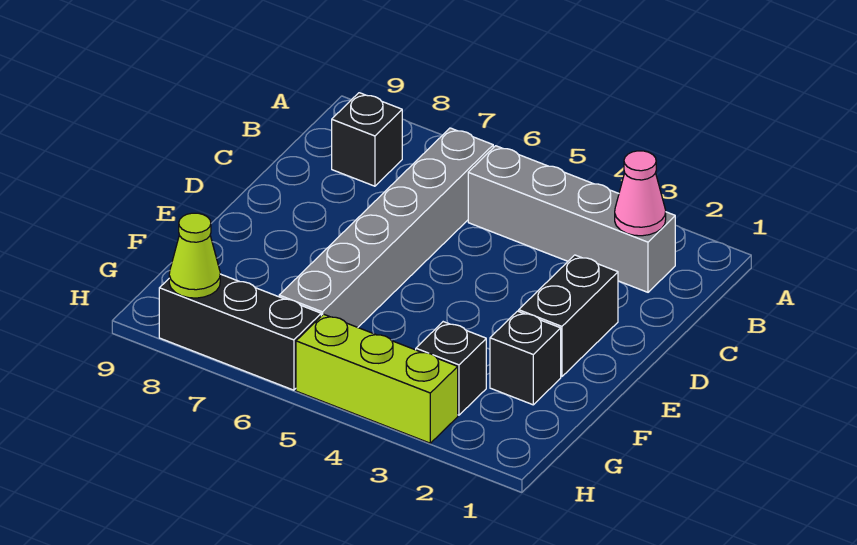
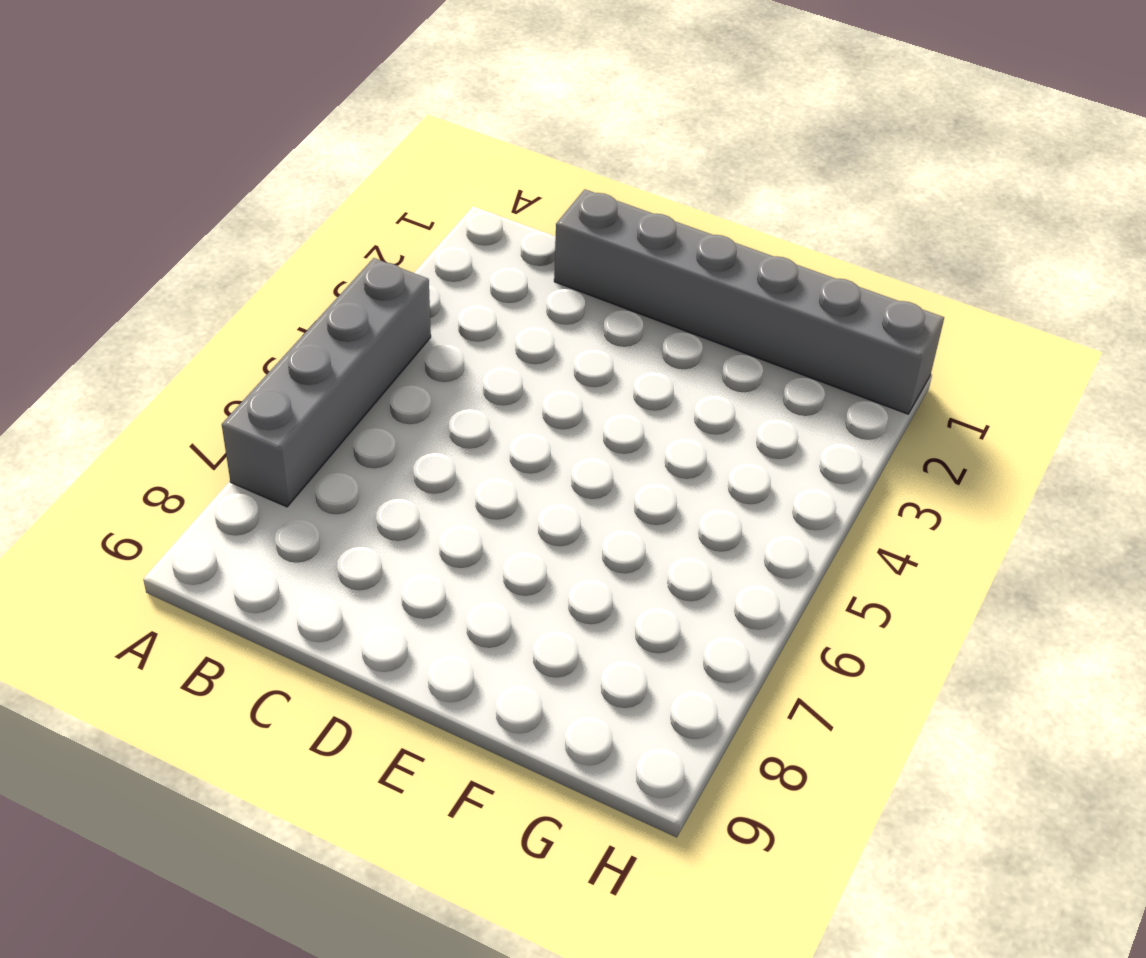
grey 1x4 brick [222,258,431,507] -> grey 1x4 brick moved to [468,146,675,292]
grey 1x6 brick [554,189,944,414] -> grey 1x6 brick moved to [279,128,493,327]
none -> black 1x1 brick [332,93,402,186]
none -> black 1x2 brick [519,255,618,377]

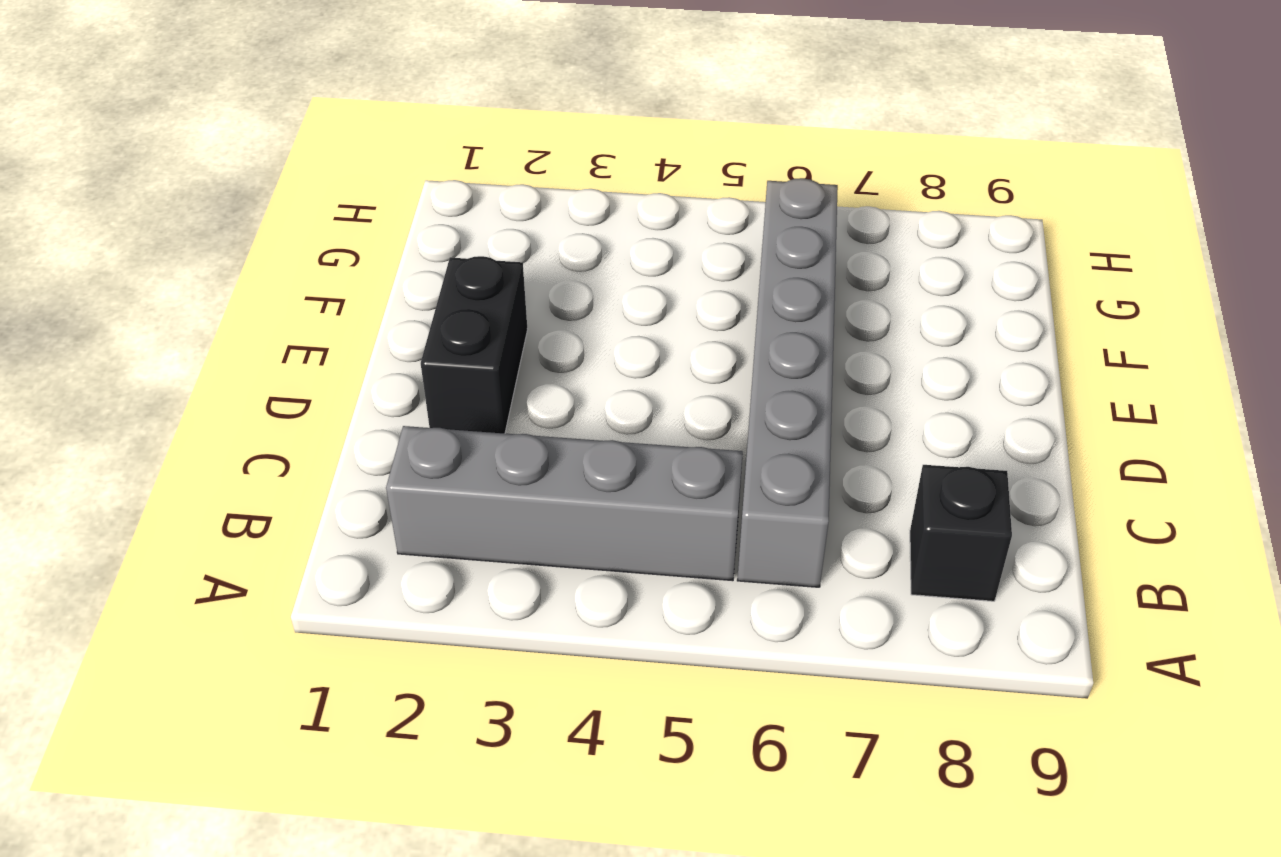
none -> black 1x1 brick [490,311,561,405]
none -> black 1x1 brick [416,322,486,415]

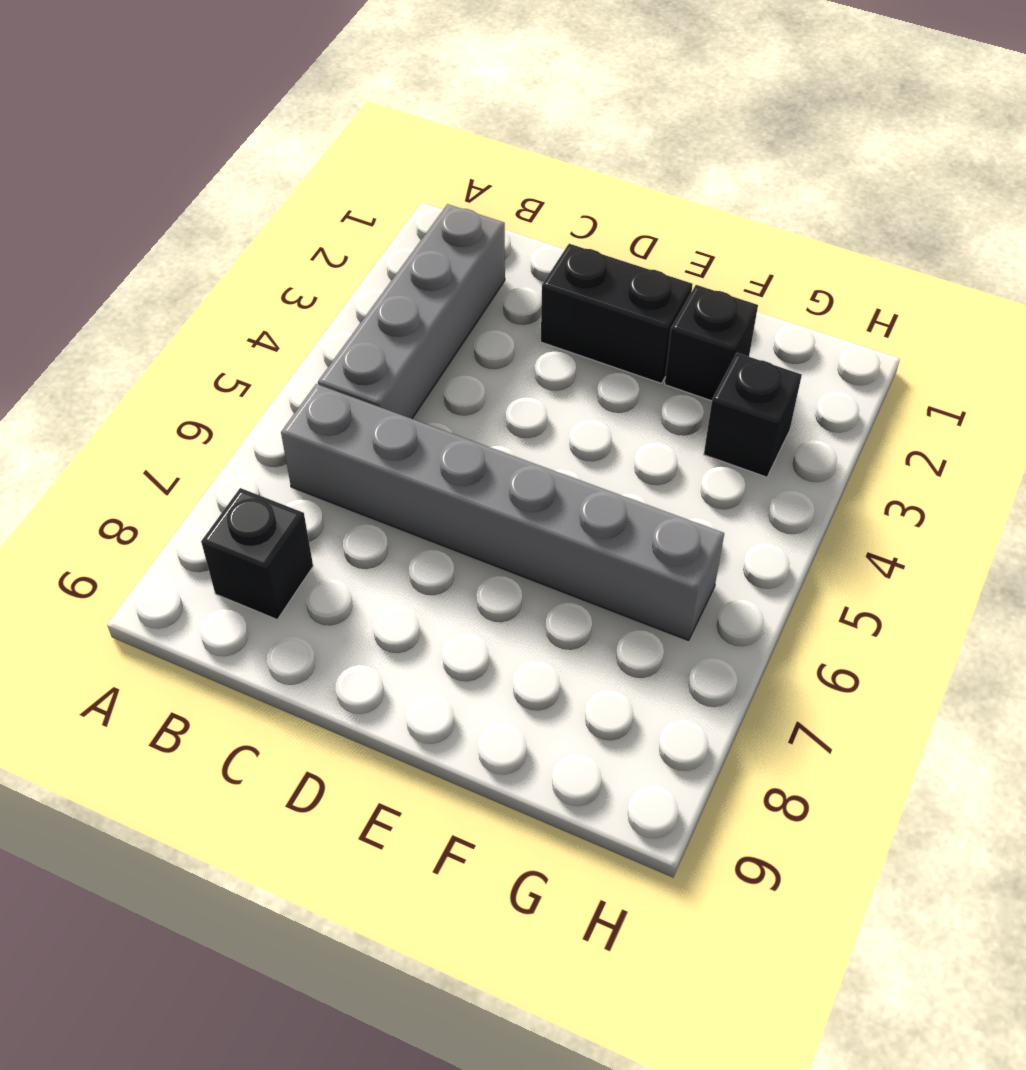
none -> lime 1x3 brick [296,314,458,443]
none -> black 1x3 brick [159,274,321,390]

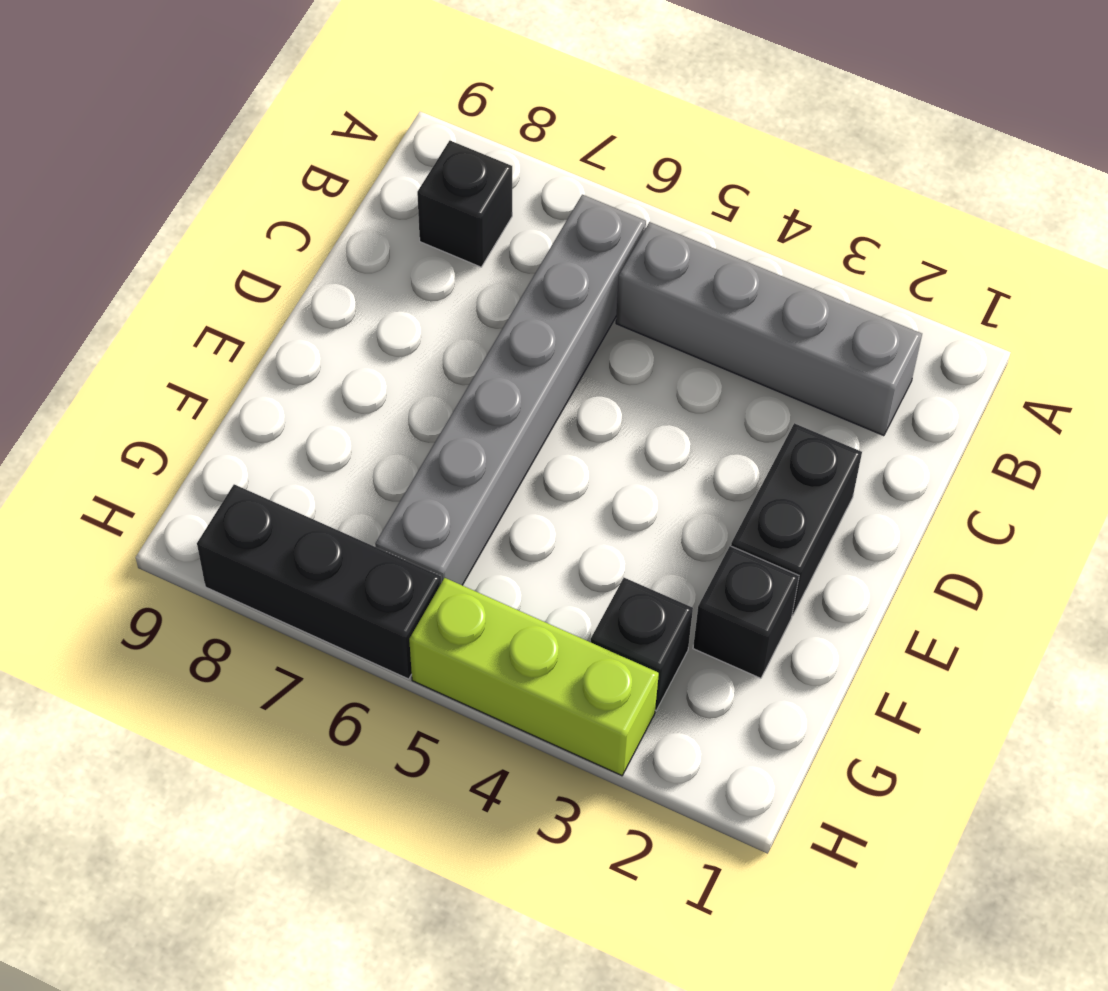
none -> pink 1x1 cone [615,151,666,236]
none -> lime 1x1 cone [169,213,220,298]

